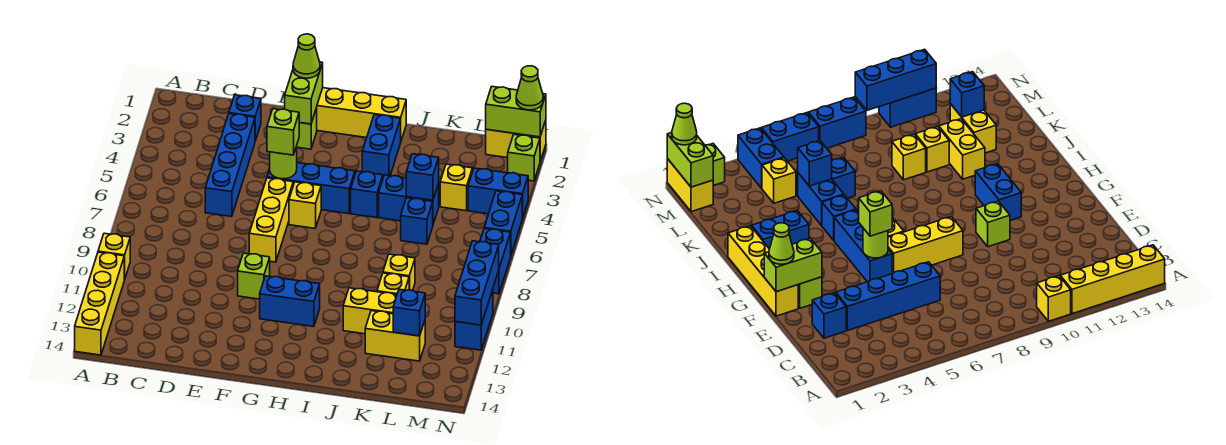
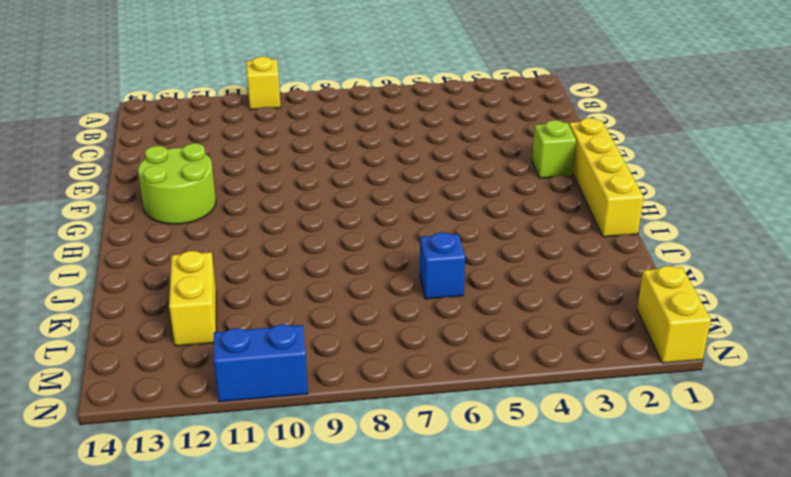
lime 2x2 round brick [138,143,216,224] -> none
none -> yellow 1x4 brick [75,252,124,355]
none -> blue 1x1 brick [229,95,261,141]
none -> blue 1x4 brick [205,114,255,217]
none -> blue 1x3 brick [267,163,355,214]

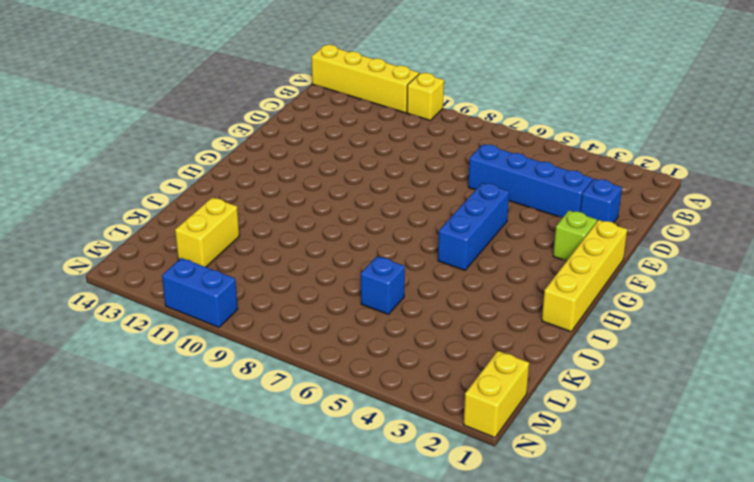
none -> yellow 1x3 brick [249,178,293,262]
none -> lime 1x1 brick [238,253,270,299]
none -> yellow 1x1 brick [289,182,321,228]
none -> blue 1x2 brick [260,276,320,327]

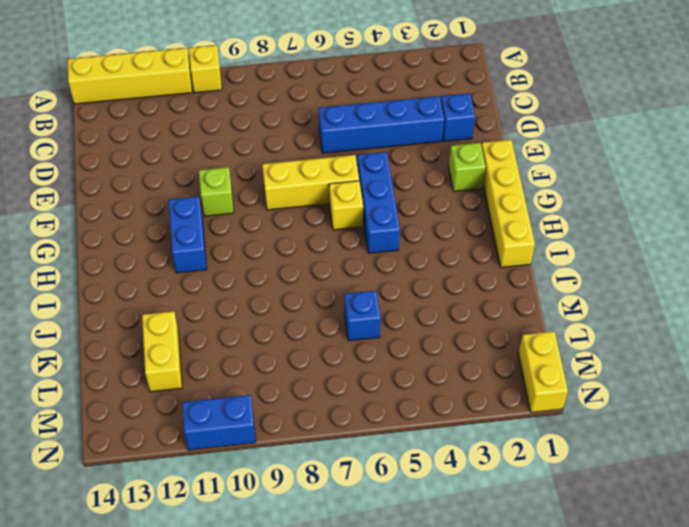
none -> blue 1x2 brick [362,115,401,177]
none -> blue 1x1 brick [351,171,383,218]
none -> blue 1x2 brick [379,175,439,224]
none -> yellow 1x2 brick [343,288,397,334]

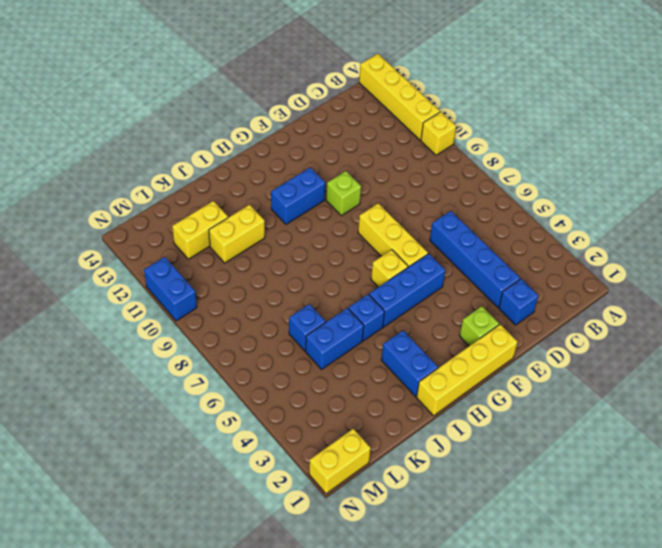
none -> yellow 1x1 brick [383,254,415,291]
none -> yellow 1x1 brick [377,273,409,295]
none -> yellow 1x1 brick [440,164,472,211]
none -> blue 1x2 brick [468,168,528,218]

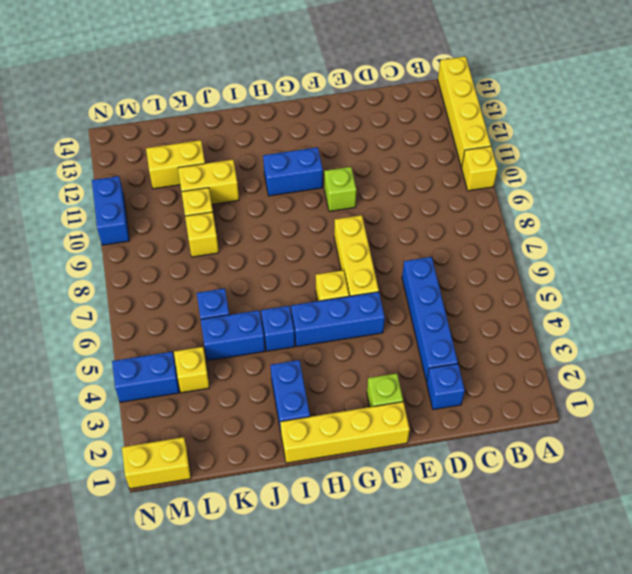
none -> lime 1x1 brick [508,135,540,181]
none -> blue 1x2 brick [484,191,522,254]
none -> blue 1x2 brick [480,229,511,294]
none -> lime 1x2 brick [285,62,323,124]

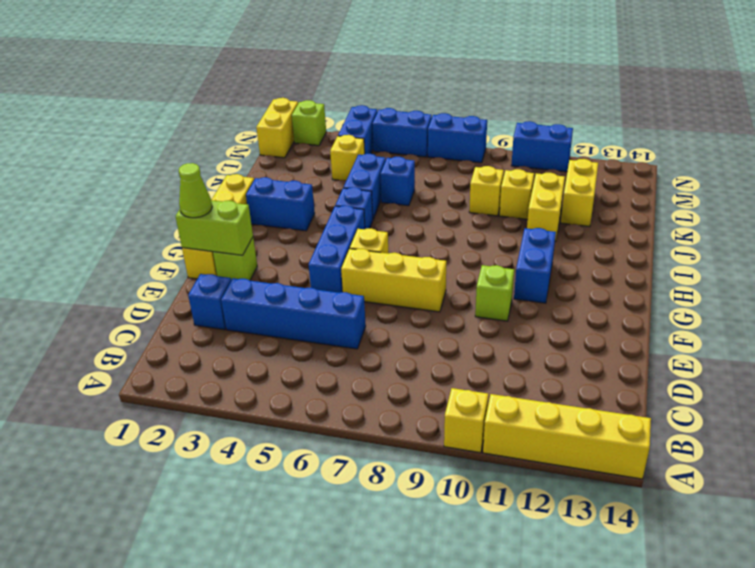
none -> lime 1x1 round brick [270,146,297,179]
none -> blue 1x1 brick [406,154,439,200]
none -> blue 1x1 brick [393,289,425,336]
none -> lime 1x2 brick [486,87,546,137]

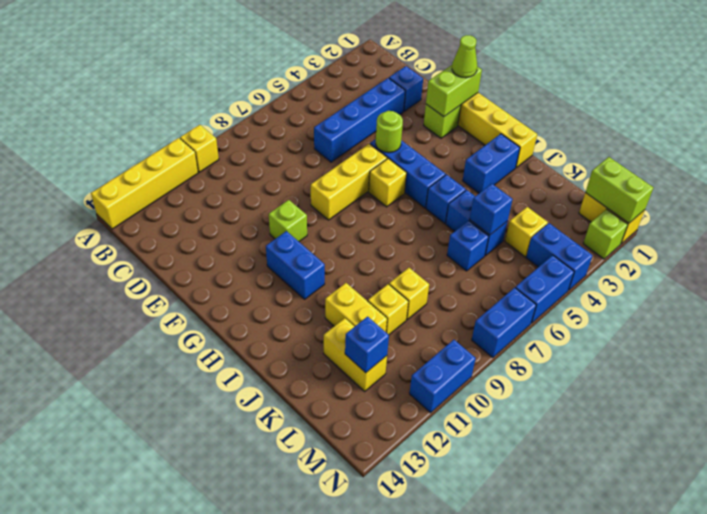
none -> blue 1x3 brick [455,241,499,325]
none -> lime 1x1 brick [267,109,300,155]
none -> lime 1x1 cone [516,66,543,110]

